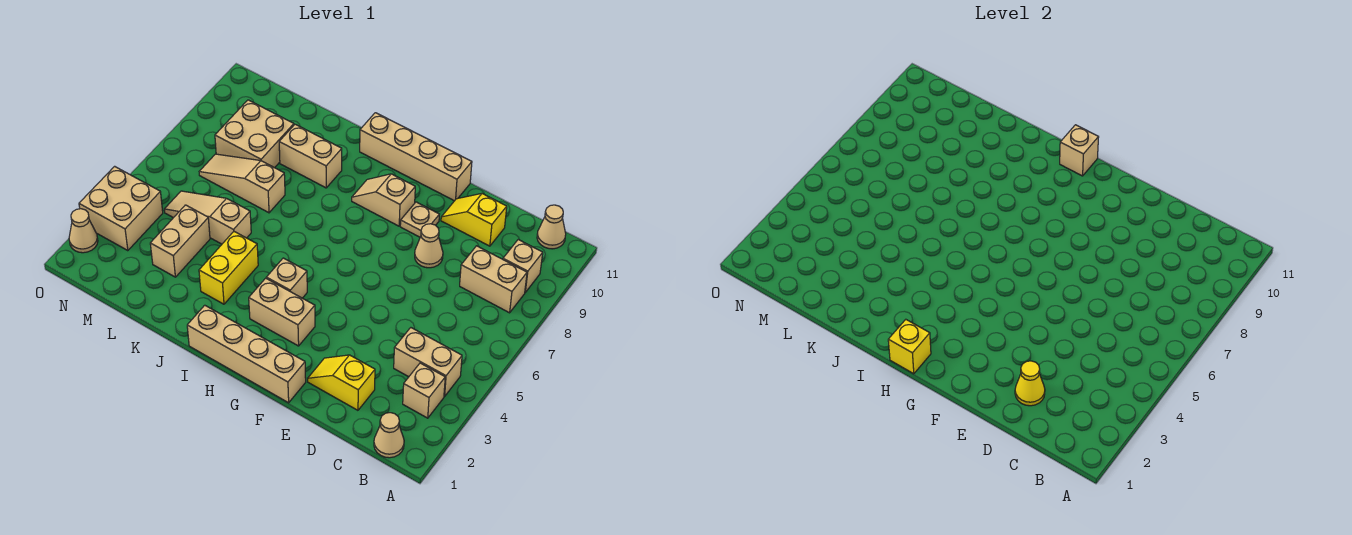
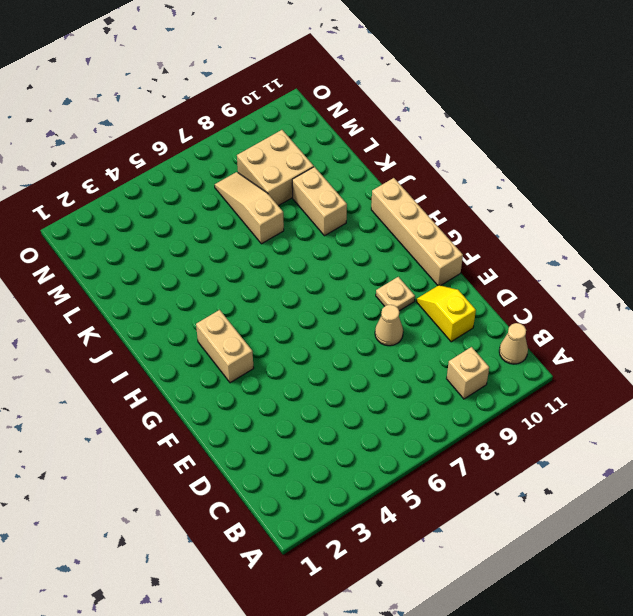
none -> tan 1x1 cone [374,413,404,458]
none -> tan 1x1 brick [403,363,445,418]
none -> tan 1x2 brick [394,328,462,396]

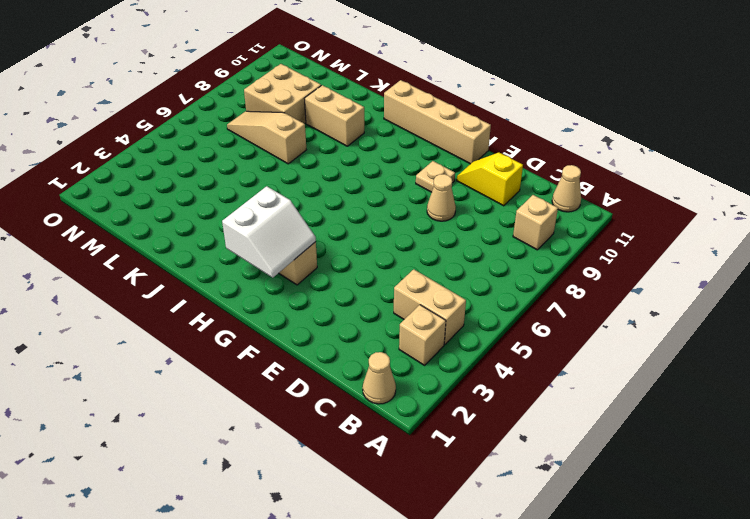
white 2x2 slope [222,186,316,278] -> none
none -> tan 1x2 brick [460,246,527,313]
none -> yellow 1x2 slope [308,355,375,410]
none -> tan 1x4 brick [187,305,306,403]

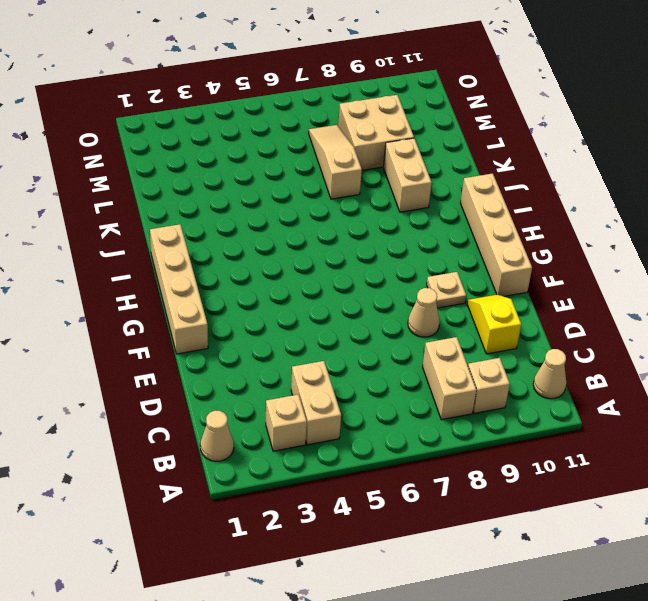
none -> yellow 1x2 slope [308,355,375,410]
none -> tan 1x2 brick [249,278,315,346]
none -> tan 1x2 slope [352,174,415,226]

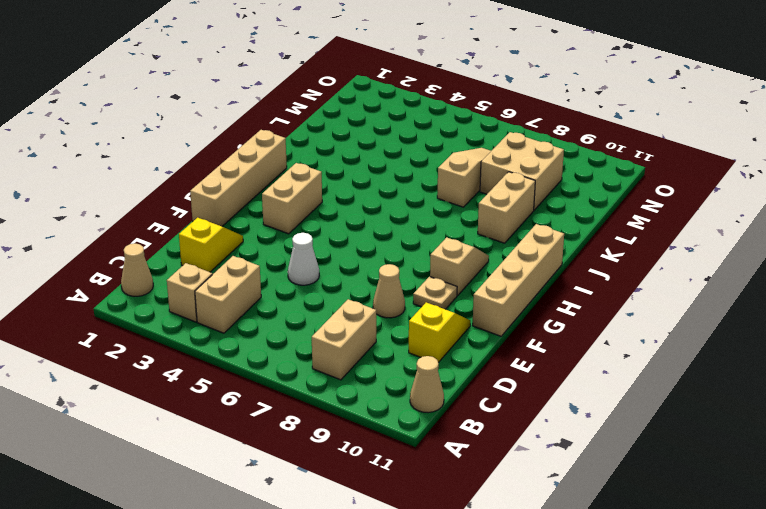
white 1x1 cone [288,233,319,285] -> none
none -> tan 1x1 brick [503,240,543,292]
none -> tan 1x1 brick [266,258,307,298]
none -> yellow 1x2 brick [199,232,258,304]

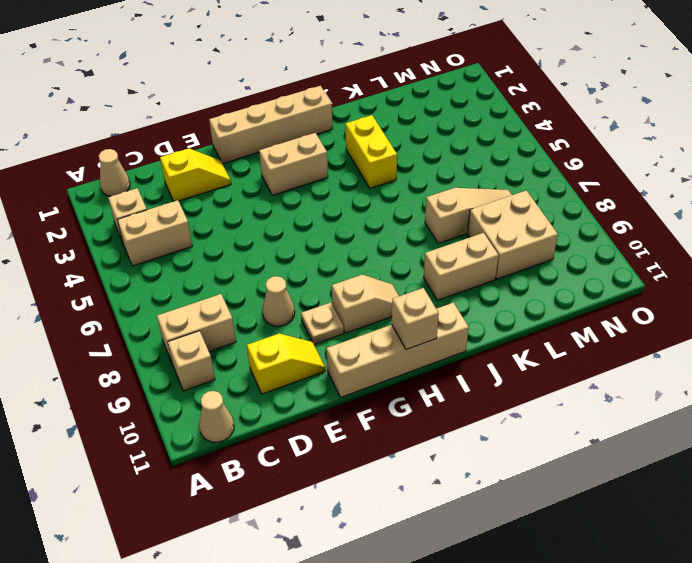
none -> tan 1x1 brick [266,258,307,298]
none -> tan 1x3 slope [164,191,251,244]
none -> tan 1x2 brick [150,205,210,277]

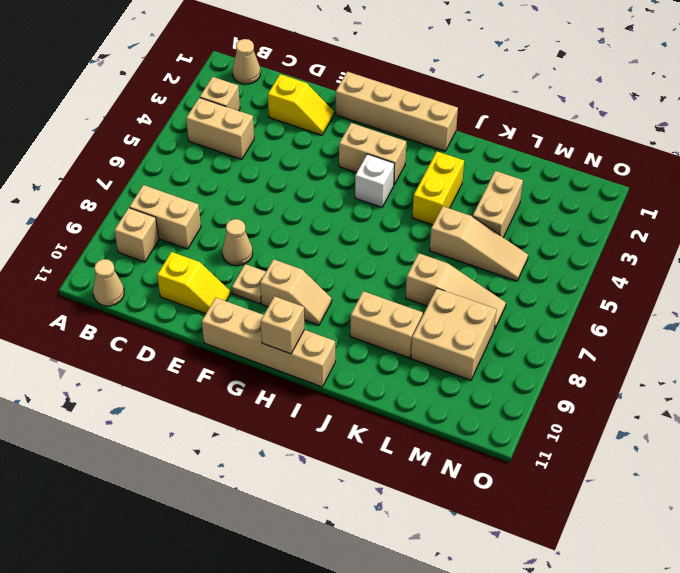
white 1x1 brick [355,154,394,207] -> tan 1x1 brick [266,258,307,298]
none -> tan 2x2 brick [79,166,163,251]
none -> tan 1x1 cone [69,209,98,253]
none -> yellow 1x1 cone [1015,361,1045,406]

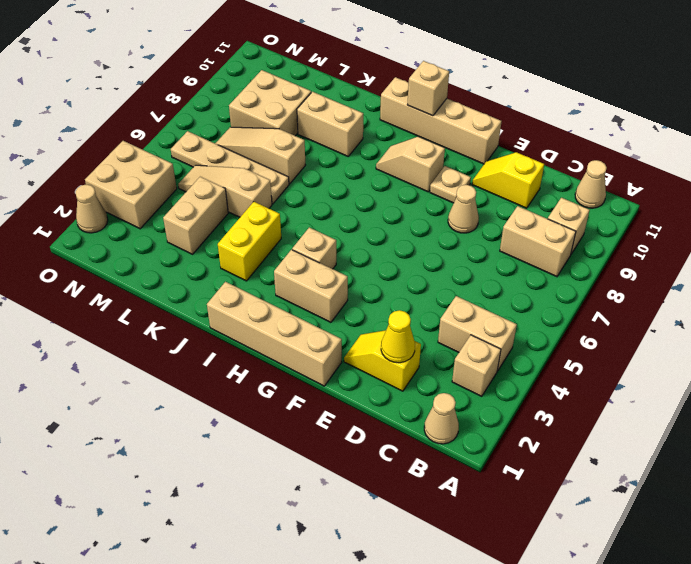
tan 1x4 plate [171,131,289,204] -> none
none -> yellow 1x1 brick [888,320,931,374]

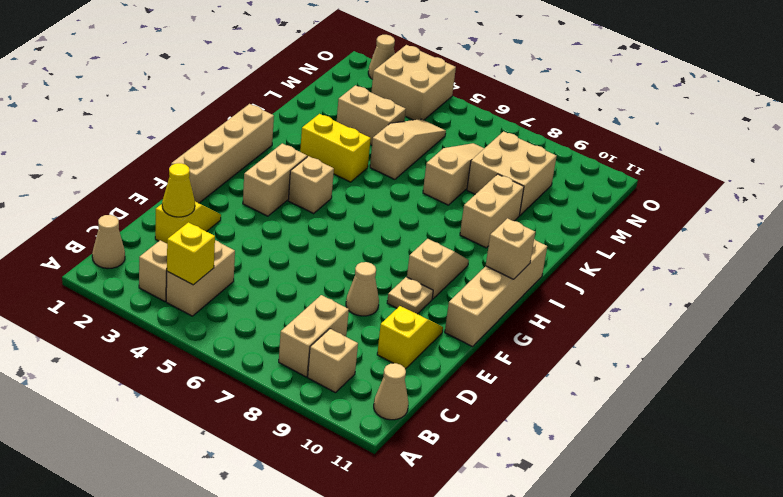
yellow 1x1 brick [167,222,215,285] -> yellow 1x1 brick moved to [888,320,931,374]

